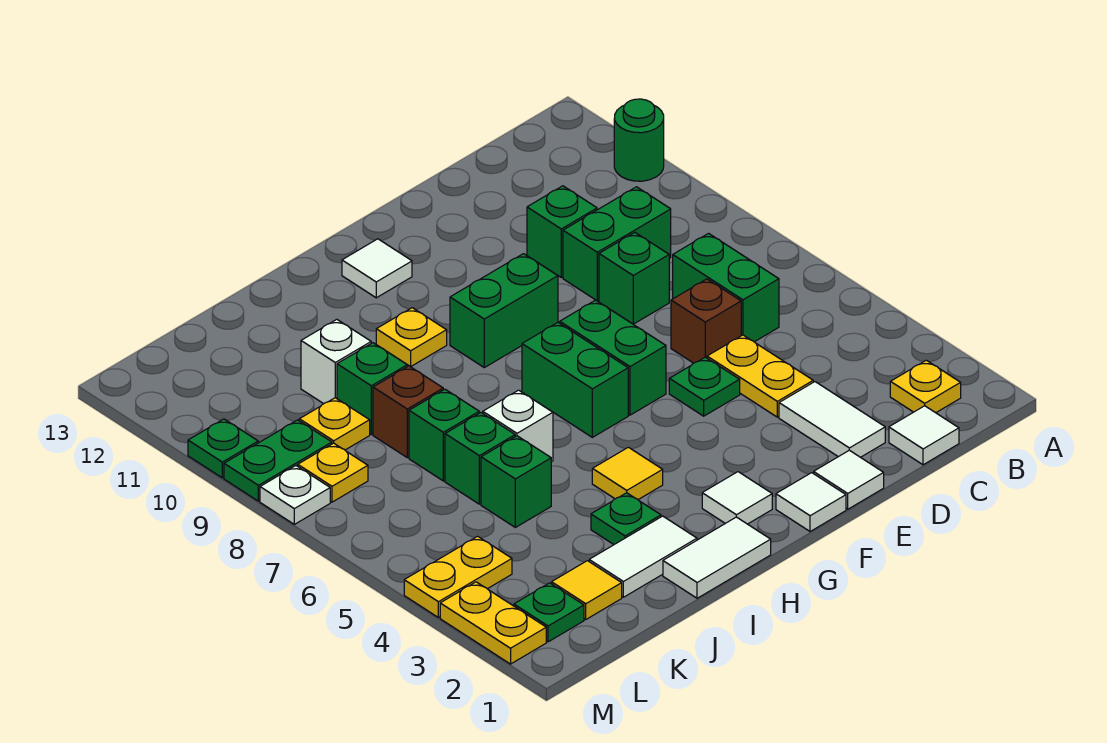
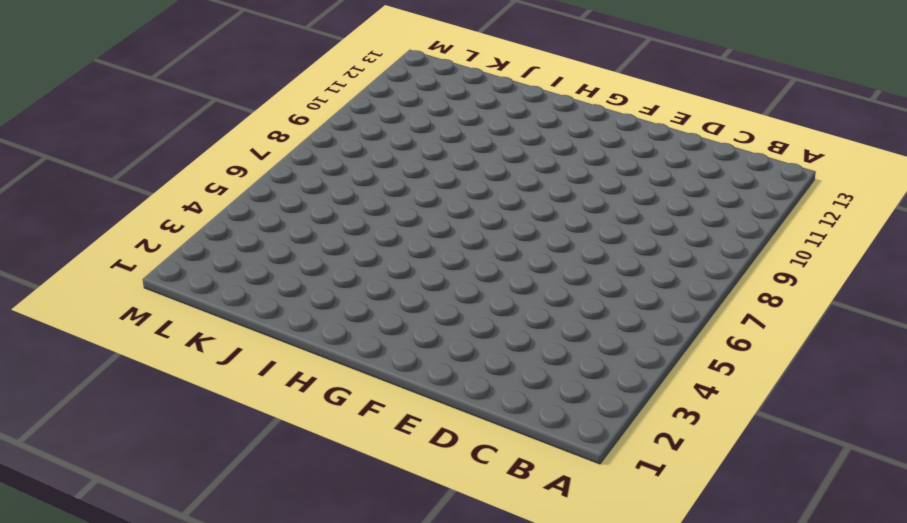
none -> green 1x1 round brick [614,99,664,181]
none -> yellow 1x1 plate [890,360,961,413]
none -> white 1x1 tile [889,406,959,465]
none -> green 1x2 brick [673,233,779,342]

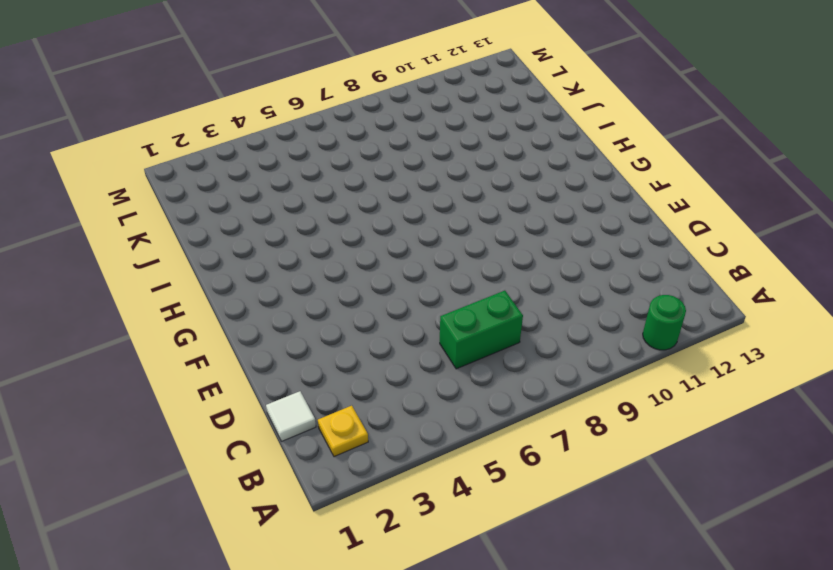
none -> green 1x2 brick [563,187,671,301]
none -> white 1x2 tile [779,382,885,457]
none -> yellow 1x2 plate [707,335,813,417]
none -> brown 1x1 brick [671,279,741,363]

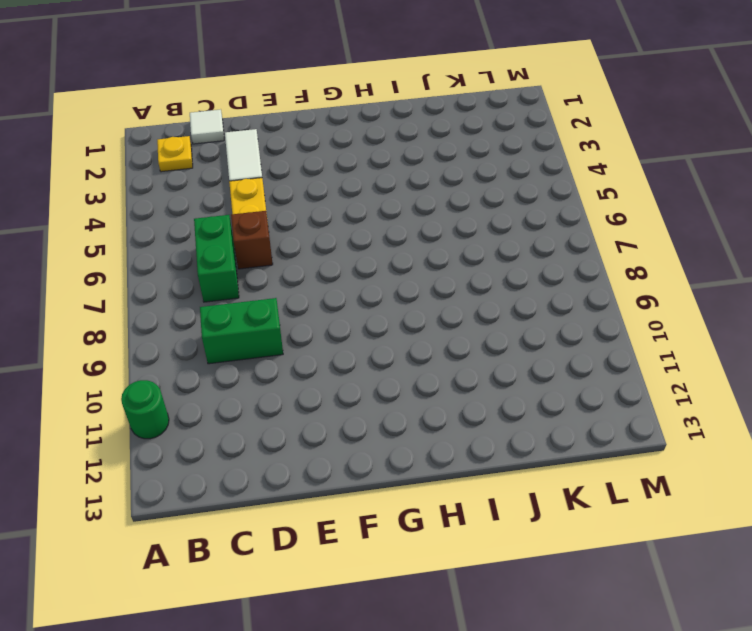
none -> green 1x1 brick [599,233,669,324]
none -> green 1x1 brick [527,186,597,277]
none -> white 1x1 tile [814,450,884,509]
none -> green 1x1 plate [669,357,740,416]

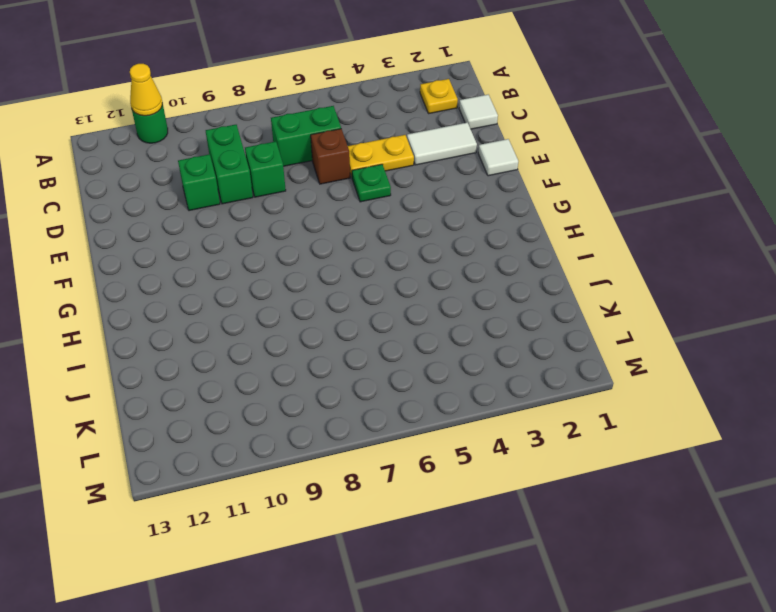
yellow 1x1 cone [130,64,162,116] -> none
none -> white 1x1 tile [776,473,846,532]
none -> green 1x2 brick [560,300,666,415]
none -> green 1x2 brick [450,254,558,368]
none -> white 1x1 tile [702,472,772,524]

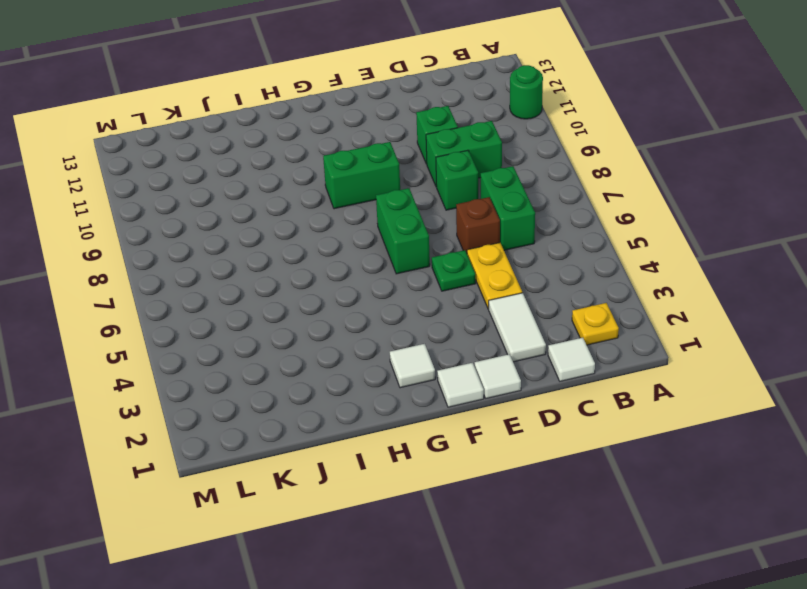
none -> green 1x2 brick [522,323,628,437]
none -> white 1x1 tile [342,239,412,298]
none -> white 1x2 tile [663,517,771,598]
none -> yellow 1x1 tile [592,447,663,500]

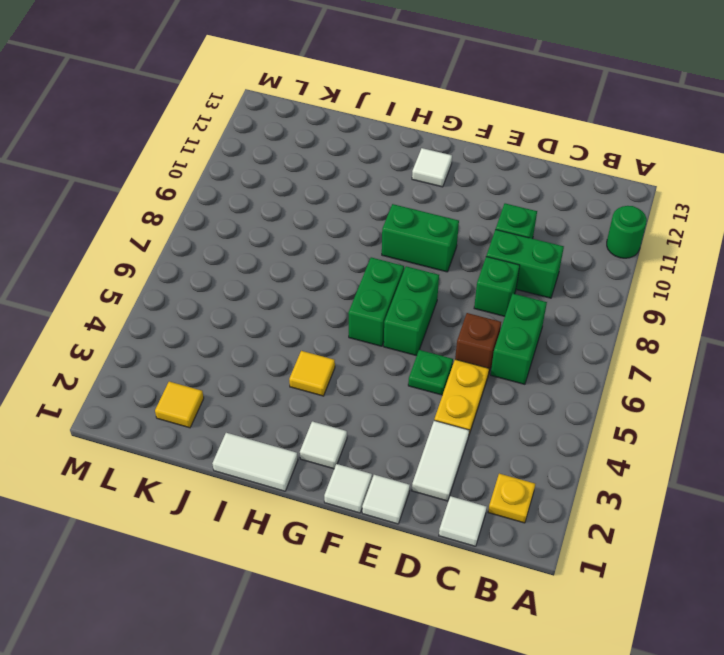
none -> yellow 1x1 plate [376,308,447,367]
none -> white 1x2 tile [589,516,697,597]
none -> green 1x1 plate [591,493,661,544]
none -> white 1x1 brick [483,390,553,462]

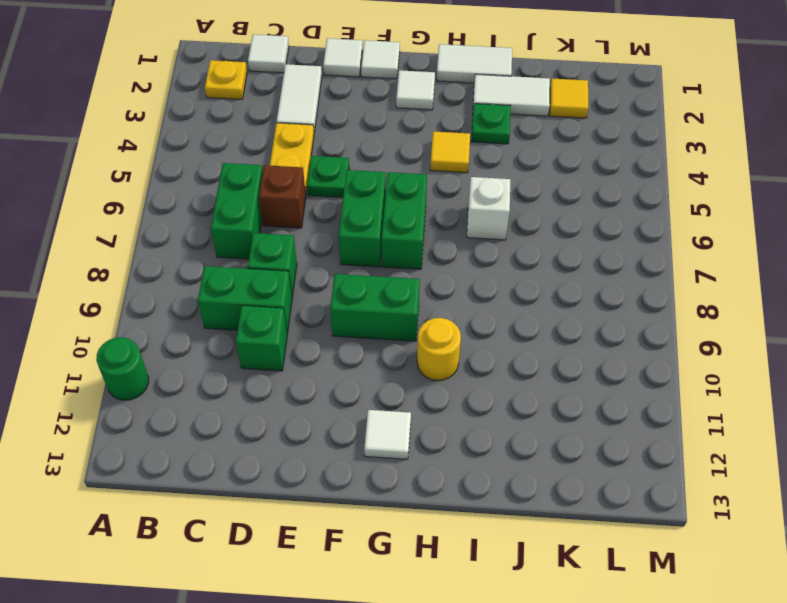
yellow 1x1 round brick [417,318,461,381] -> yellow 1x1 plate [376,308,447,367]
none -> green 1x1 brick [481,436,551,527]
none -> green 1x1 brick [445,413,515,504]
none -> green 1x1 brick [409,389,479,481]
none -> brown 1x1 brick [373,366,443,458]

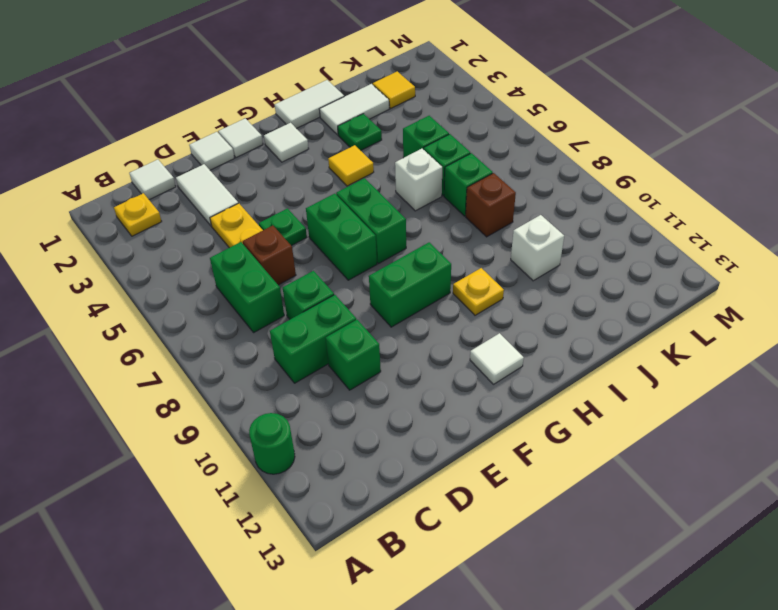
none -> green 1x1 brick [337,343,407,434]
none -> yellow 1x1 plate [299,398,370,450]
none -> green 1x1 plate [514,583,584,642]
none -> yellow 1x2 plate [404,536,512,618]

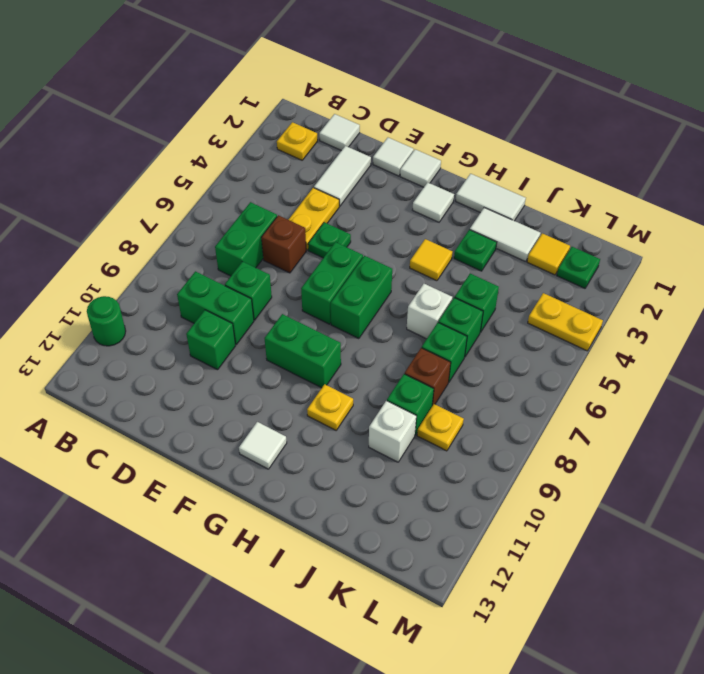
none -> yellow 1x1 plate [298,443,368,502]
none -> green 1x2 plate [224,420,332,501]
none -> yellow 1x2 plate [440,582,546,664]
none -> white 1x1 plate [260,466,330,524]

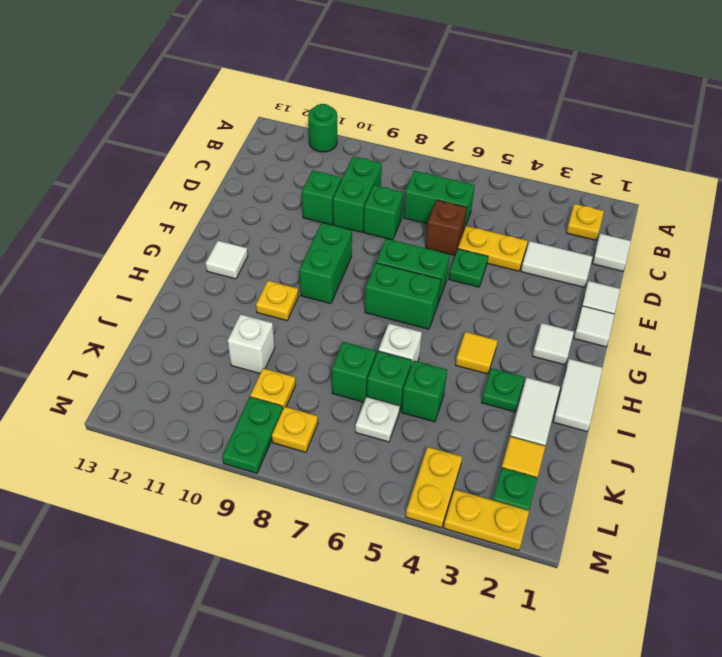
white 1x1 plate [355,397,400,442] -> white 1x1 plate moved to [260,466,330,524]
none -> brown 1x1 brick [373,366,443,458]
none -> green 1x1 brick [337,343,407,434]
none -> green 1x1 plate [188,419,258,478]

